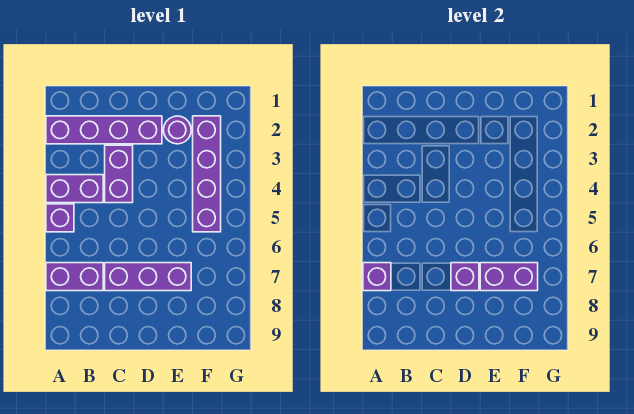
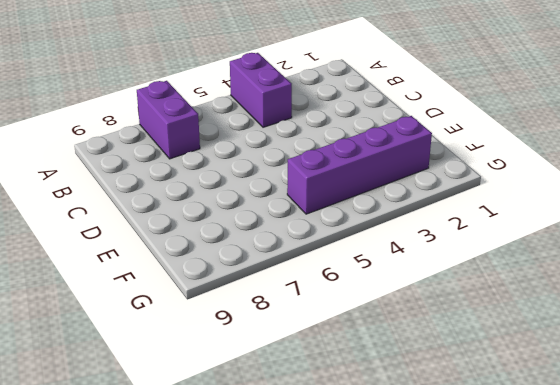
none -> purple 1x4 brick [46,116,162,144]
none -> purple 1x1 brick [46,204,74,232]

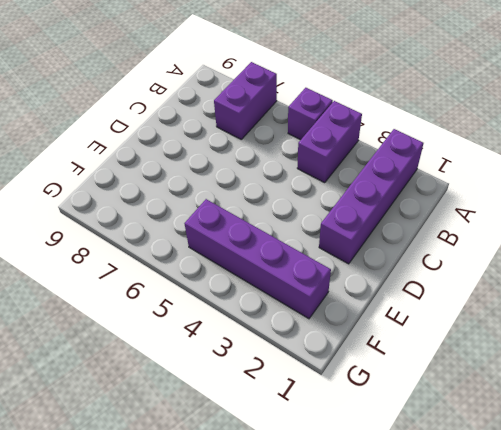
none -> purple 1x2 brick [105,145,133,203]
none -> purple 1x3 brick [105,263,191,291]

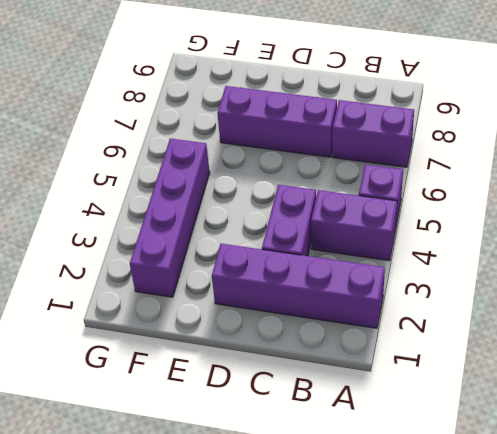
none -> purple 1x1 round brick [164,116,191,144]
none -> purple 1x1 brick [363,263,391,291]

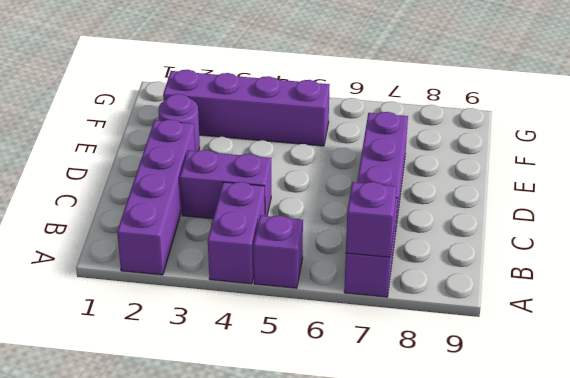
none -> purple 1x1 brick [451,263,479,291]
none -> purple 1x2 brick [480,263,538,291]

